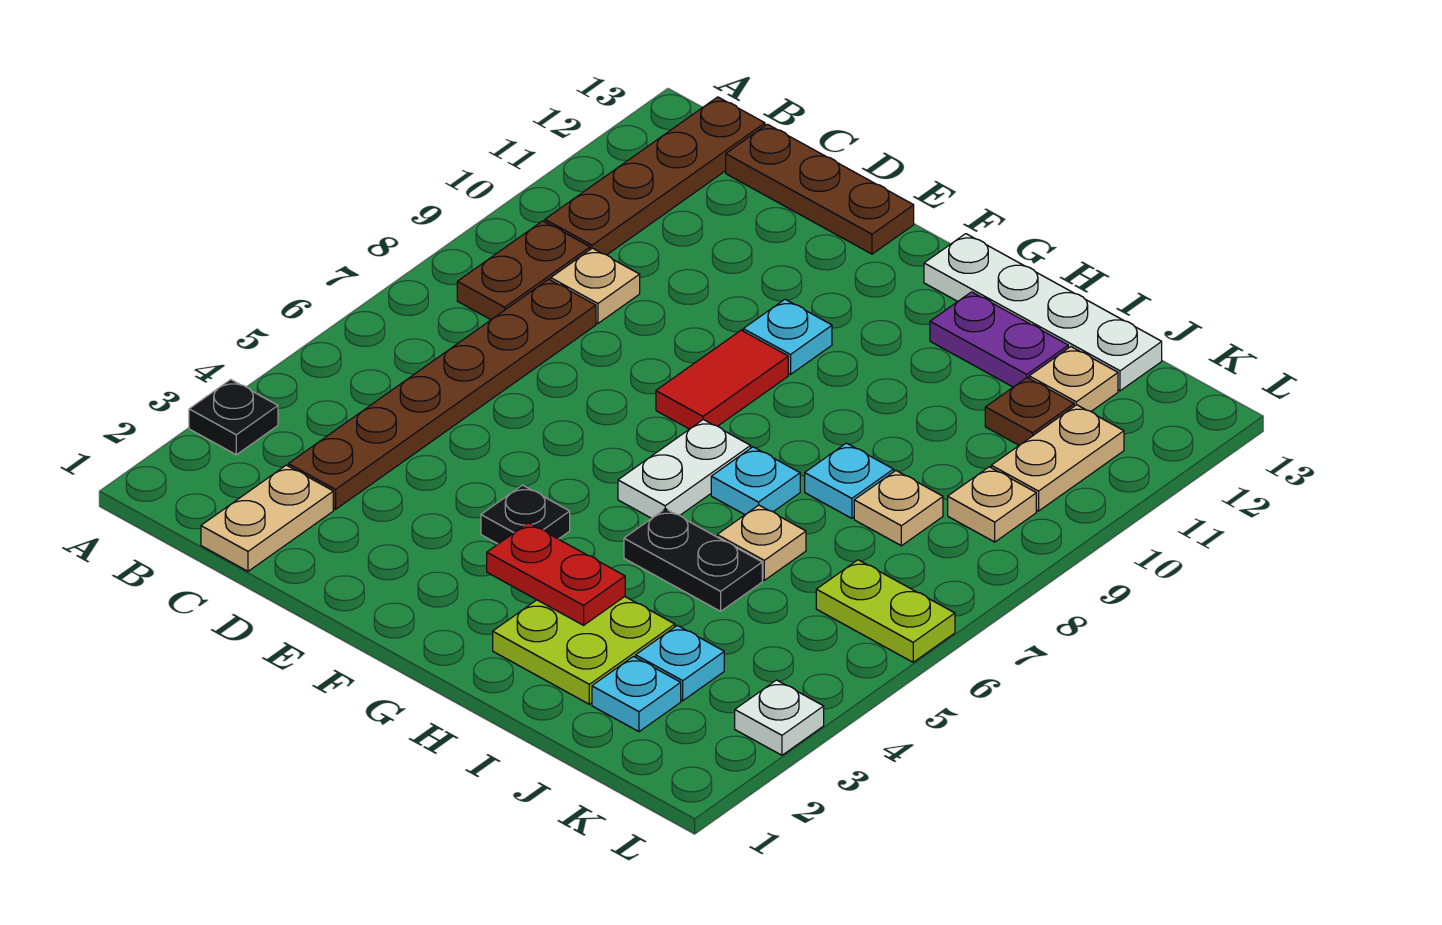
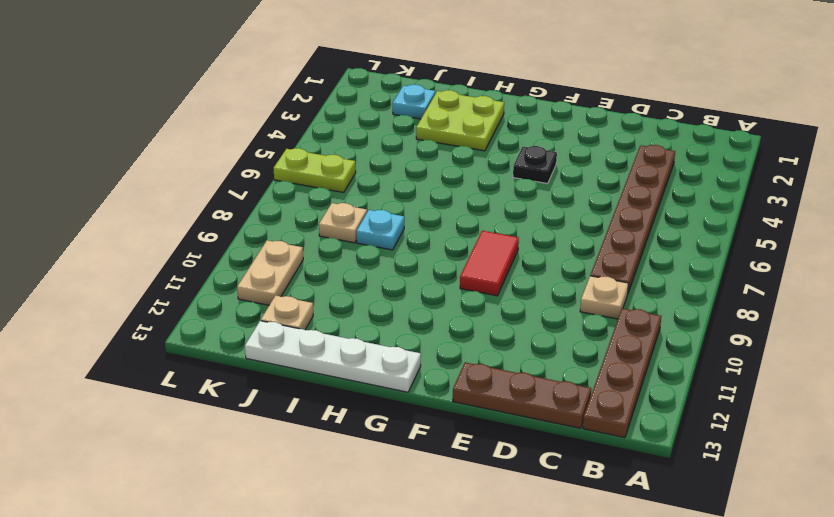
none -> black 1x1 plate [189,380,278,455]
none -> brown 1x2 plate [457,221,590,320]
none -> tan 1x2 plate [201,465,333,571]

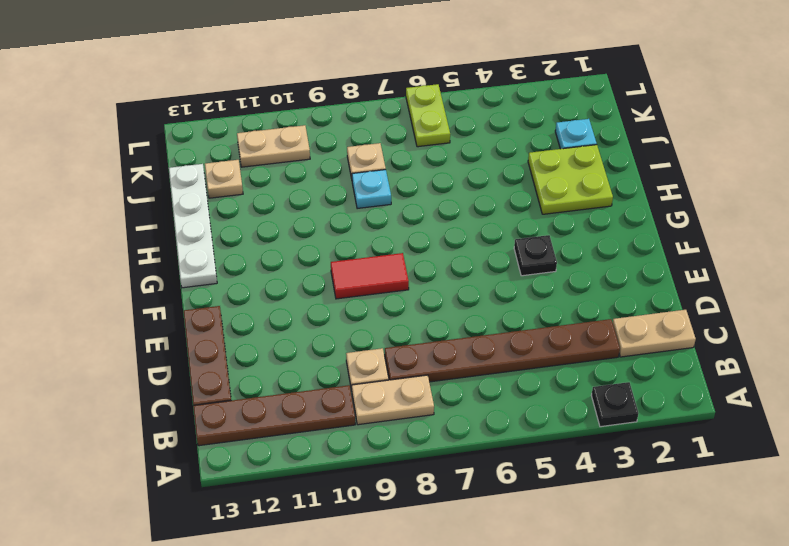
tan 1x2 plate [352,375,434,425] -> brown 1x2 plate [457,221,590,320]
none -> cyan 1x1 plate [743,299,832,374]
none -> white 1x2 plate [618,420,751,518]
none -> black 1x2 plate [624,509,762,611]

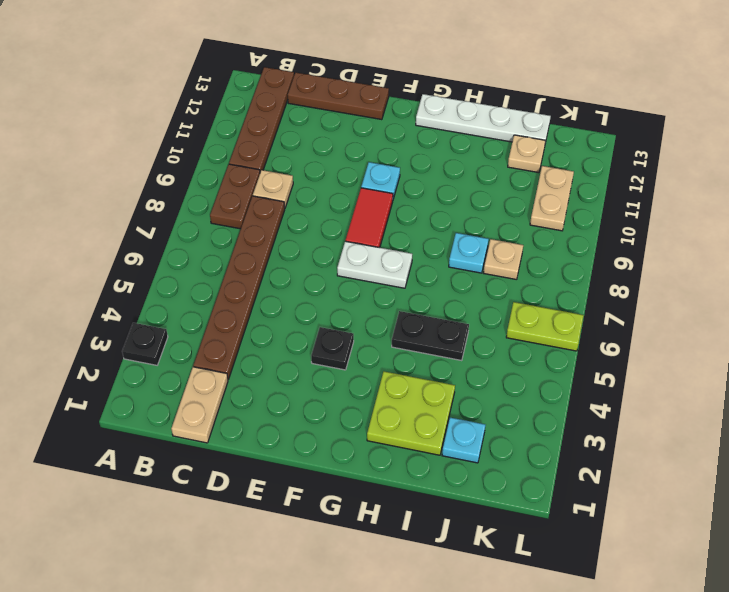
white 1x2 plate [337,241,412,288] -> white 1x2 plate turned to [618,420,751,518]
none -> cyan 1x1 plate [711,447,800,515]
none -> purple 1x2 plate [930,292,1068,387]
none -> tan 1x1 plate [717,505,806,580]

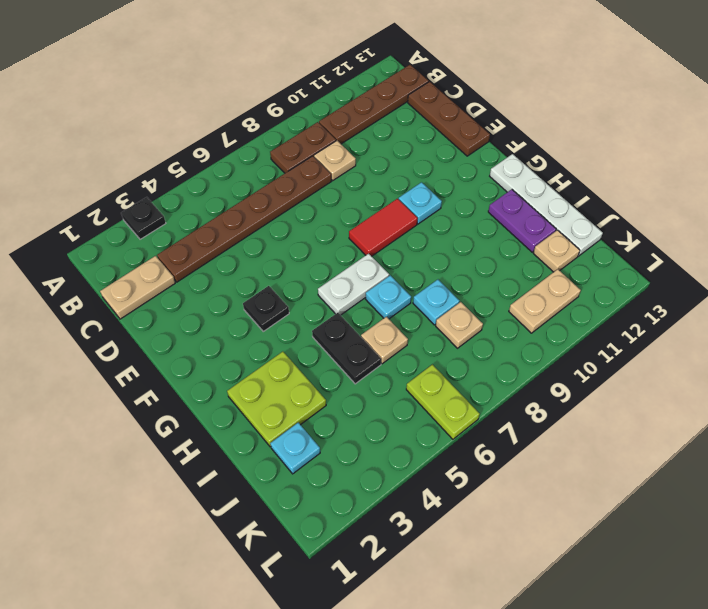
none -> cyan 1x1 plate [636,625,724,701]
none -> brown 1x1 plate [985,378,1074,445]
none -> tan 1x1 plate [948,467,1036,542]

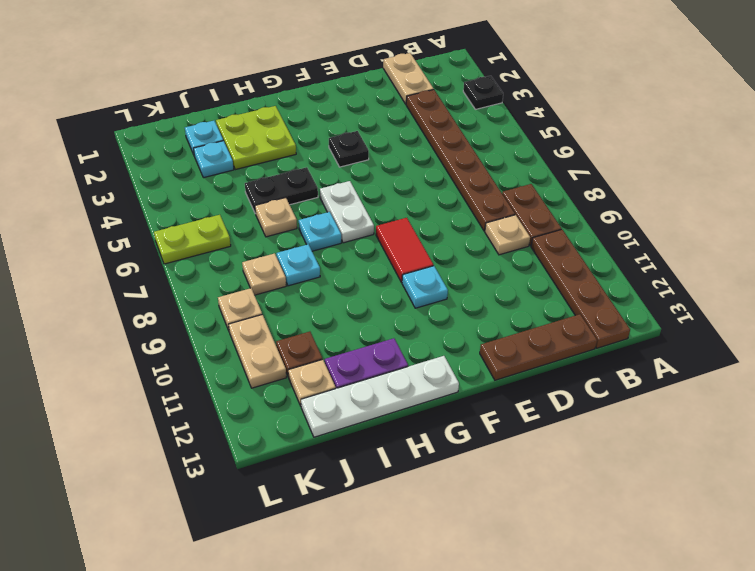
none -> white 1x1 plate [735,680,824,755]
none -> red 1x2 plate [487,523,625,625]

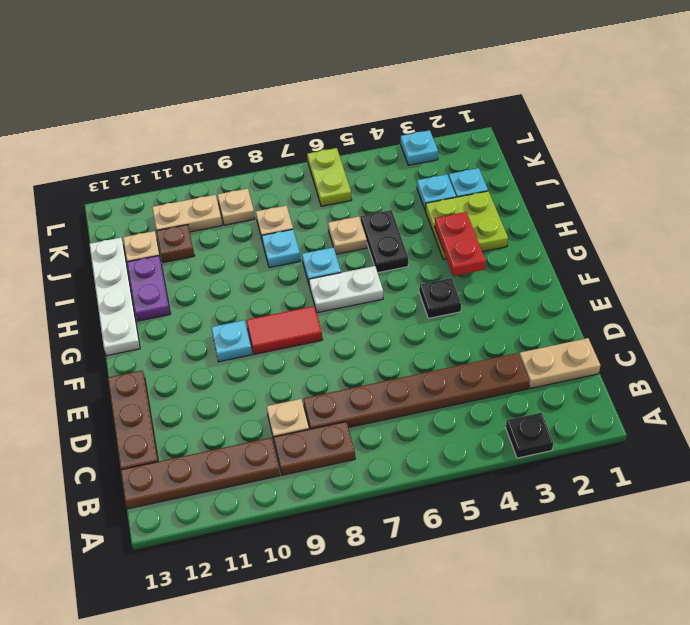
cyan 1x1 plate [401,130,438,165] -> white 1x1 plate [735,680,824,755]

